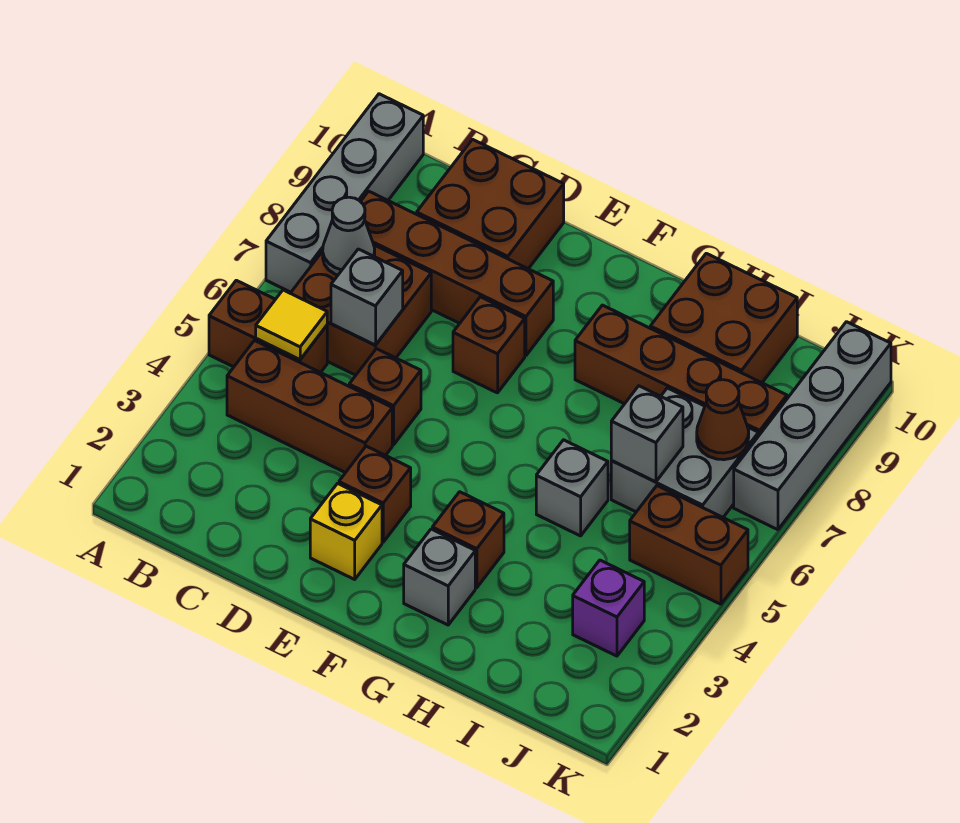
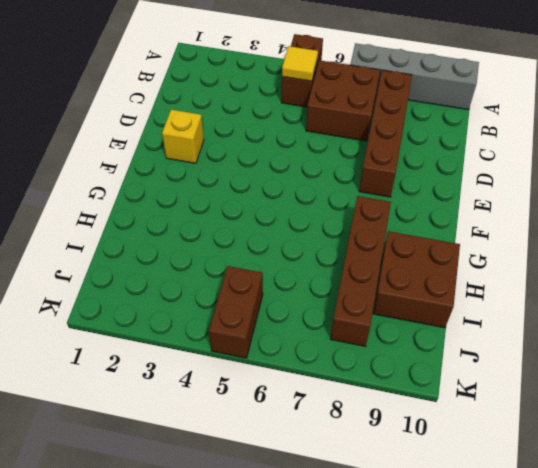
none -> brown 1x3 brick [227,341,392,473]
none -> brown 2x2 brick [417,139,564,269]
none -> brown 1x1 brick [349,349,421,445]

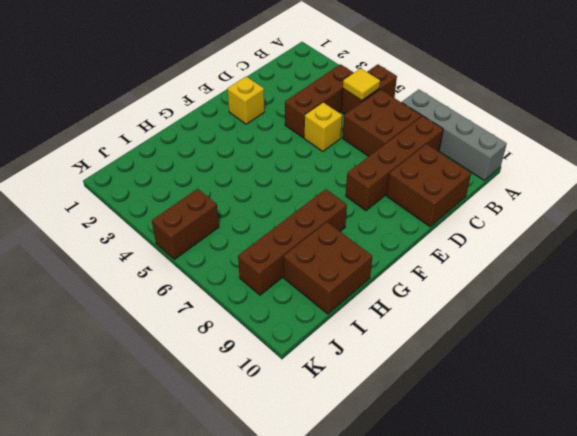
yellow 1x1 brick [304,102,342,152] -> brown 1x1 brick [349,349,421,445]
none -> brown 1x1 brick [339,446,411,542]
none -> brown 1x1 brick [453,297,525,393]
none -> grey 1x1 brick [404,529,475,625]

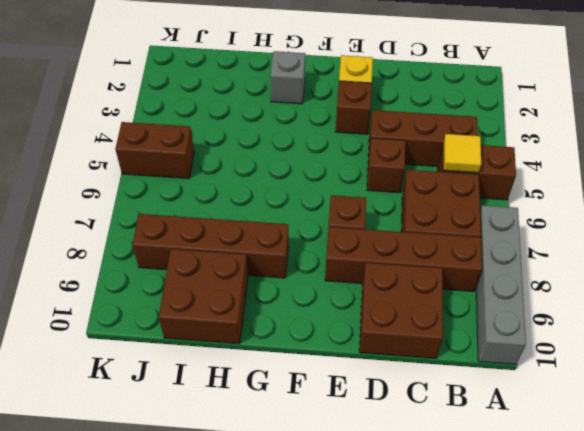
none -> brown 1x1 brick [432,492,504,588]
none -> grey 1x1 brick [536,440,608,536]
none -> grey 2x2 brick [611,388,758,517]

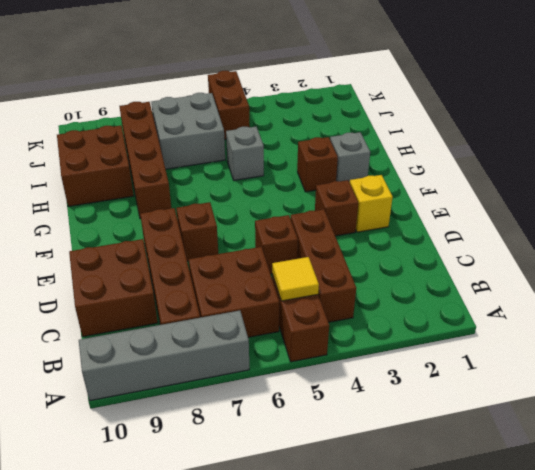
none -> purple 1x1 brick [573,560,644,656]
none -> grey 1x4 brick [734,322,891,530]
none -> grey 1x1 cone [323,197,375,275]

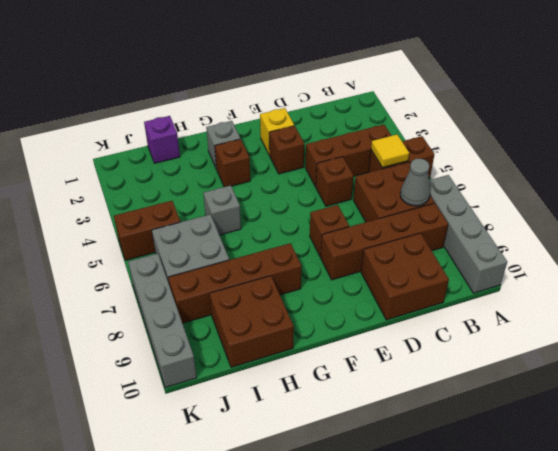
purple 1x1 brick [144,116,180,163] -> purple 1x1 brick moved to [573,560,644,656]
none -> grey 1x1 brick [331,249,403,345]
none -> grey 1x1 brick [611,386,683,482]
none -> brown 1x1 cone [697,380,749,460]

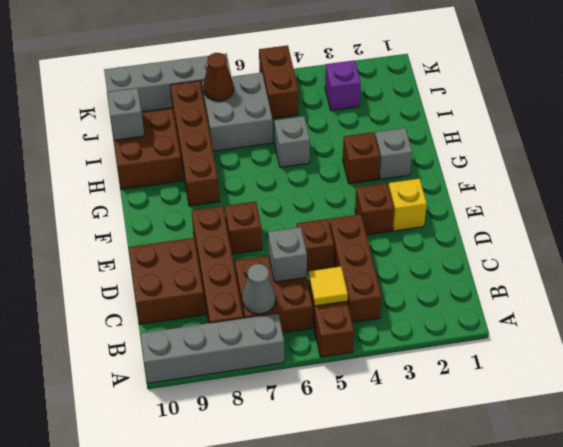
grey 1x1 brick [107,88,144,140] -> grey 1x1 brick moved to [611,386,683,482]

